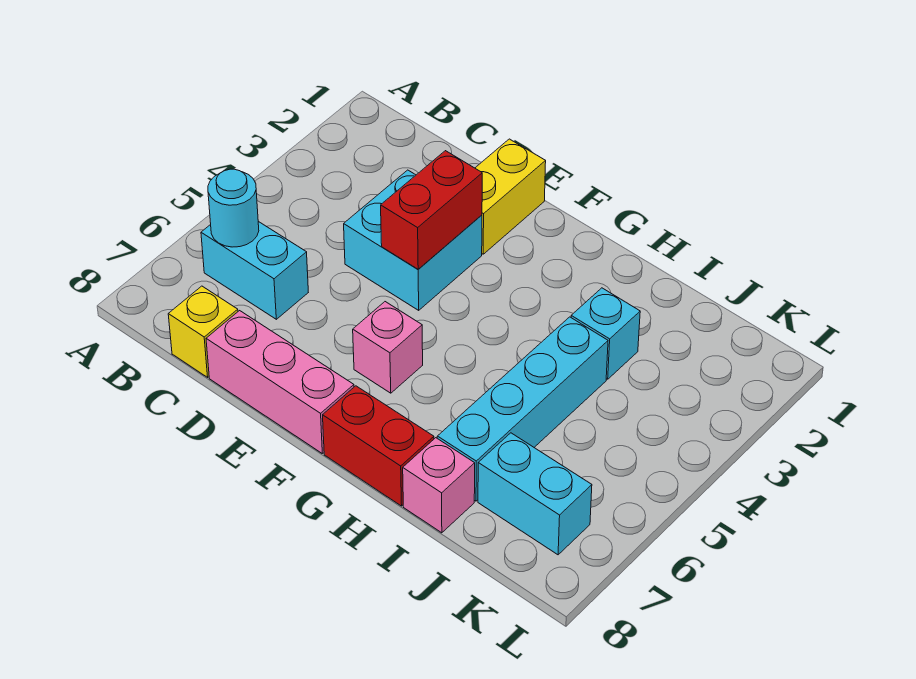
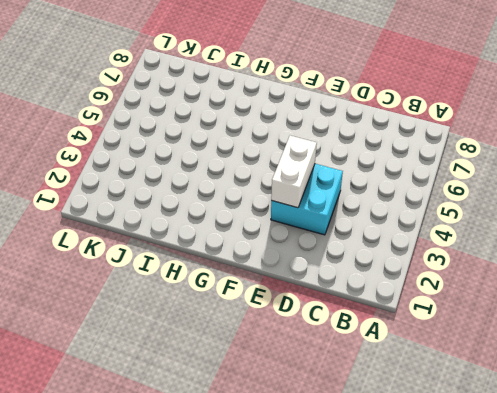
white 1x2 brick [271,136,317,208] -> red 1x2 brick [381,151,482,269]
none -> cyan 1x2 brick [201,221,308,319]
none -> yellow 1x1 brick [168,286,238,377]
none -> pink 1x3 brick [206,311,354,453]

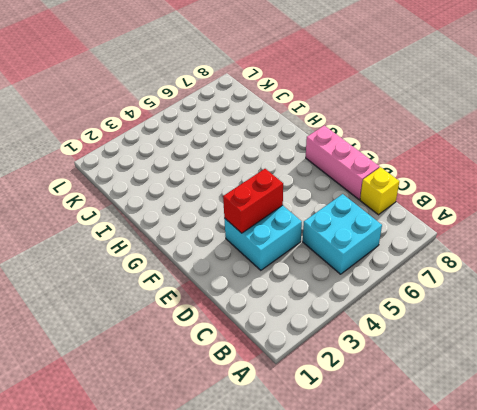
cyan 2x2 brick [303,194,382,274] -> cyan 1x2 brick [201,221,308,319]
none -> yellow 1x2 brick [475,139,546,254]
none -> pink 1x1 brick [353,302,423,393]
none -> red 1x2 brick [323,386,434,506]

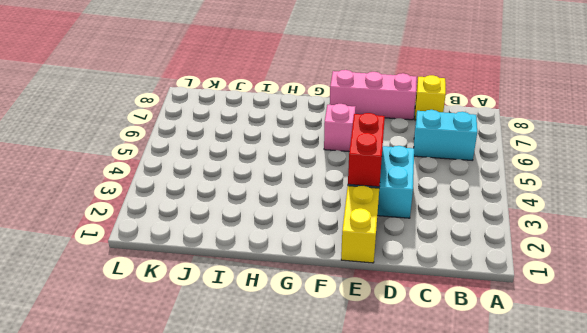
none -> red 1x2 brick [323,386,434,506]
none -> cyan 1x1 brick [571,288,640,379]
none -> cyan 1x4 brick [437,317,608,501]

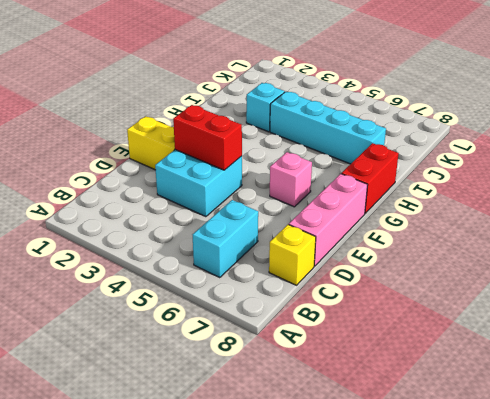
none -> pink 1x1 brick [403,438,475,533]
none -> cyan 1x2 brick [478,433,592,555]
none -> cyan 1x1 round brick [208,169,259,247]

